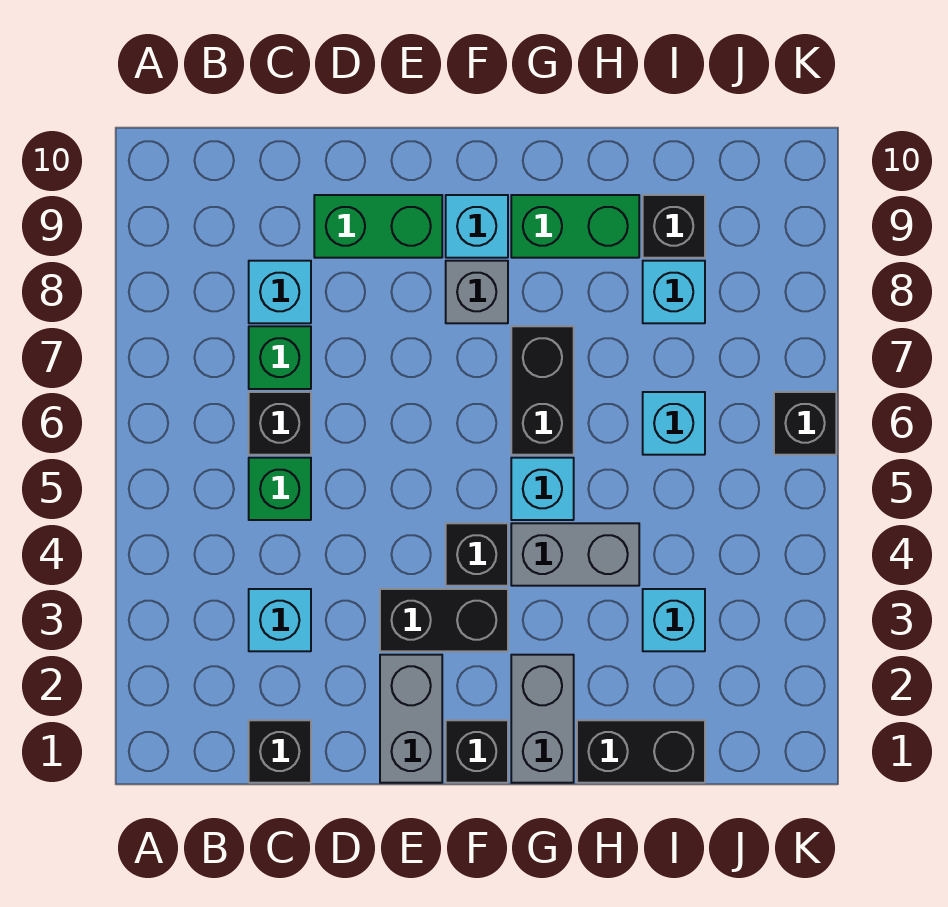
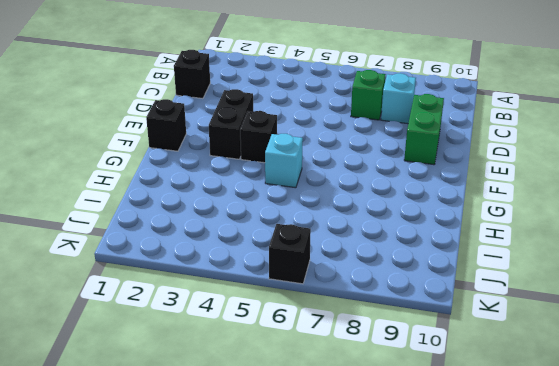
none -> cyan 1x1 brick [249,589,311,651]
none -> green 1x1 brick [249,458,311,520]
none -> black 1x1 brick [249,392,311,455]

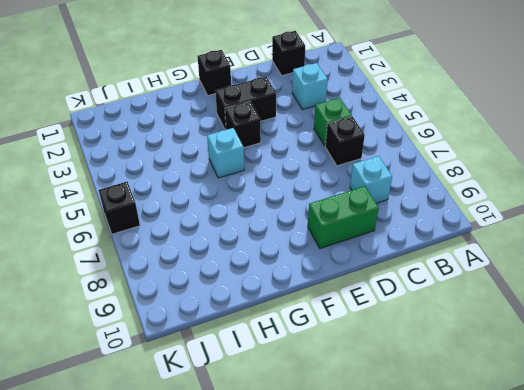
none -> green 1x1 brick [249,326,311,389]
none -> grey 1x2 brick [380,655,442,783]
none -> grey 1x1 brick [446,261,508,323]

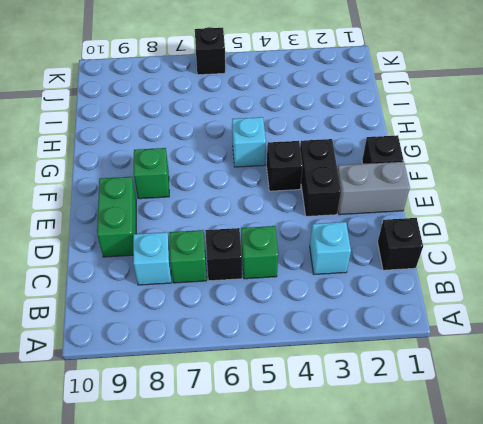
green 1x1 brick [134,148,169,199] -> grey 1x1 brick [446,261,508,323]
none -> cyan 1x1 brick [446,195,508,258]
none -> grey 1x2 brick [511,655,574,783]
none -> grey 1x2 brick [511,523,639,586]

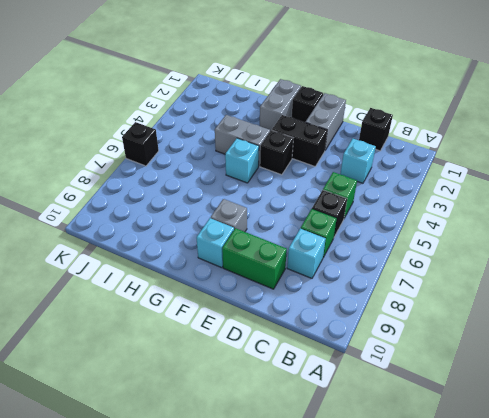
none -> black 1x2 brick [511,326,574,455]
none -> green 1x2 brick [511,195,639,258]
none -> black 1x2 brick [577,720,705,783]

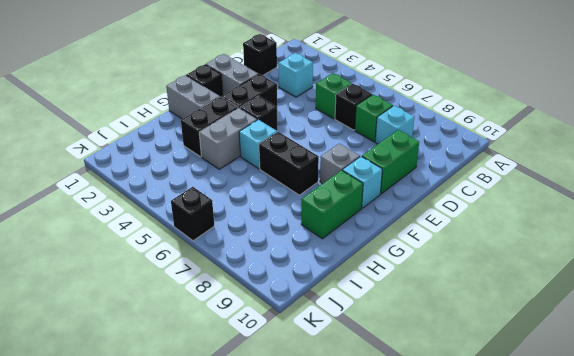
black 1x2 brick [181,97,238,157] -> black 1x2 brick moved to [577,720,705,783]
none -> cyan 1x1 brick [643,589,705,651]
none -> cyan 1x1 brick [643,392,705,455]
none -> cyan 1x1 brick [643,261,705,323]

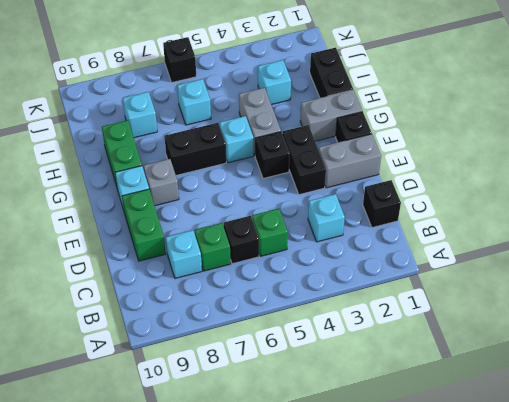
none -> black 1x1 brick [643,195,705,258]

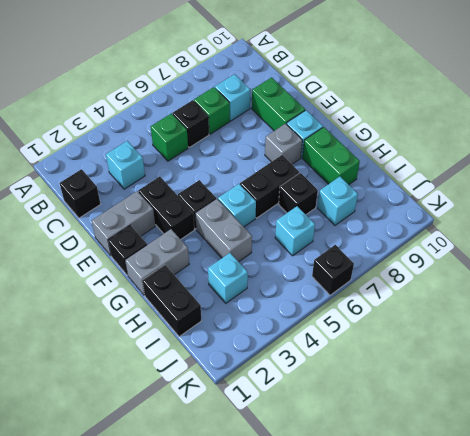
black 1x1 brick [279,173,318,214] -> black 1x1 brick moved to [643,195,705,258]

